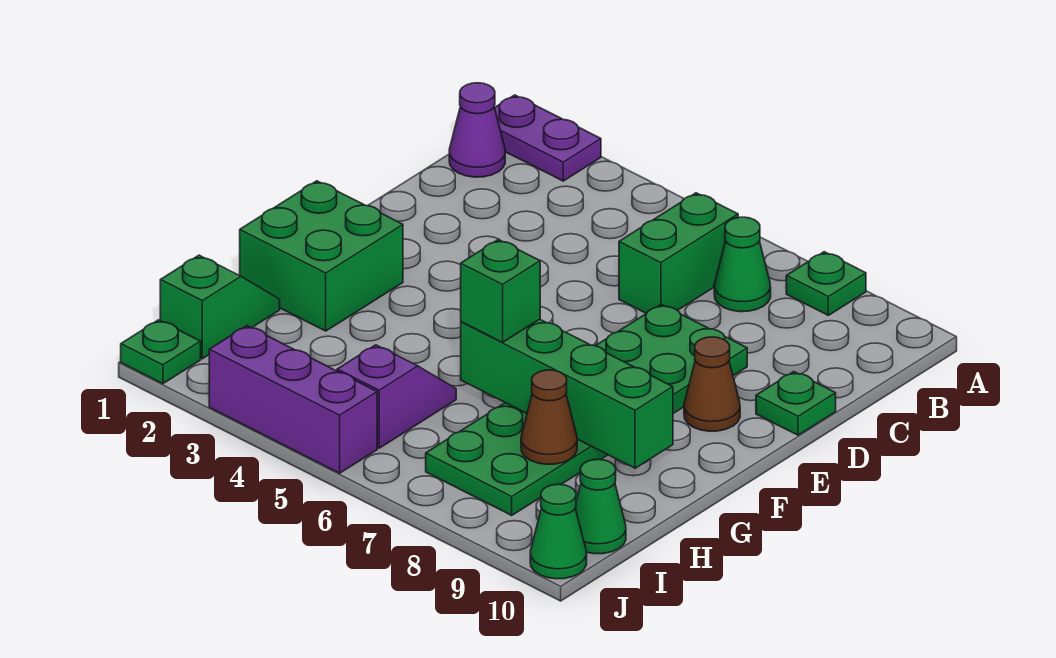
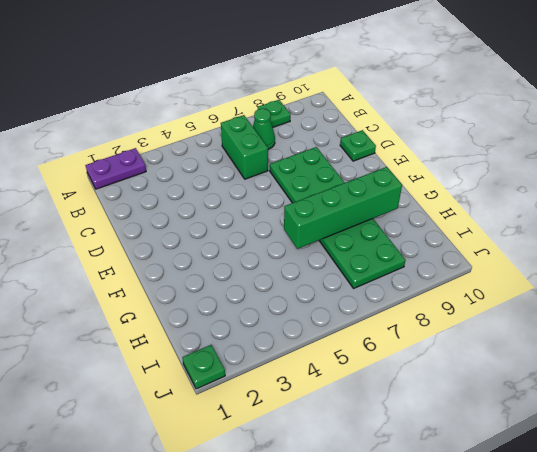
none -> purple 1x1 cone [449,83,505,177]
none -> brown 1x1 cone [684,337,740,431]
none -> green 2x2 brick [240,181,403,331]

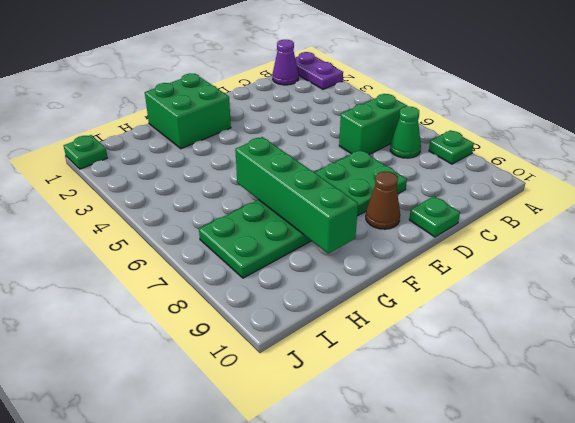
none -> green 1x2 slope [160,255,280,359]
none -> purple 1x2 slope [337,345,456,448]
none -> green 1x1 cone [575,459,626,554]

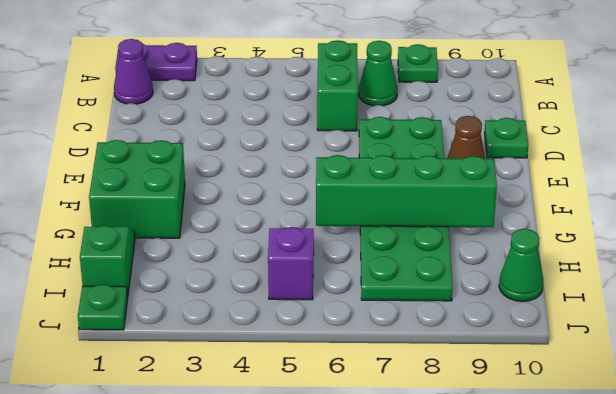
none -> purple 1x3 brick [209,326,377,473]
none -> green 1x1 cone [530,484,587,579]
none -> brown 1x1 cone [521,370,577,464]

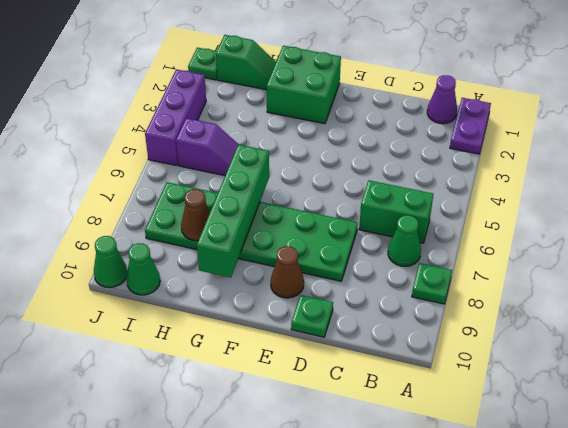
none -> green 1x1 brick [461,240,540,342]

